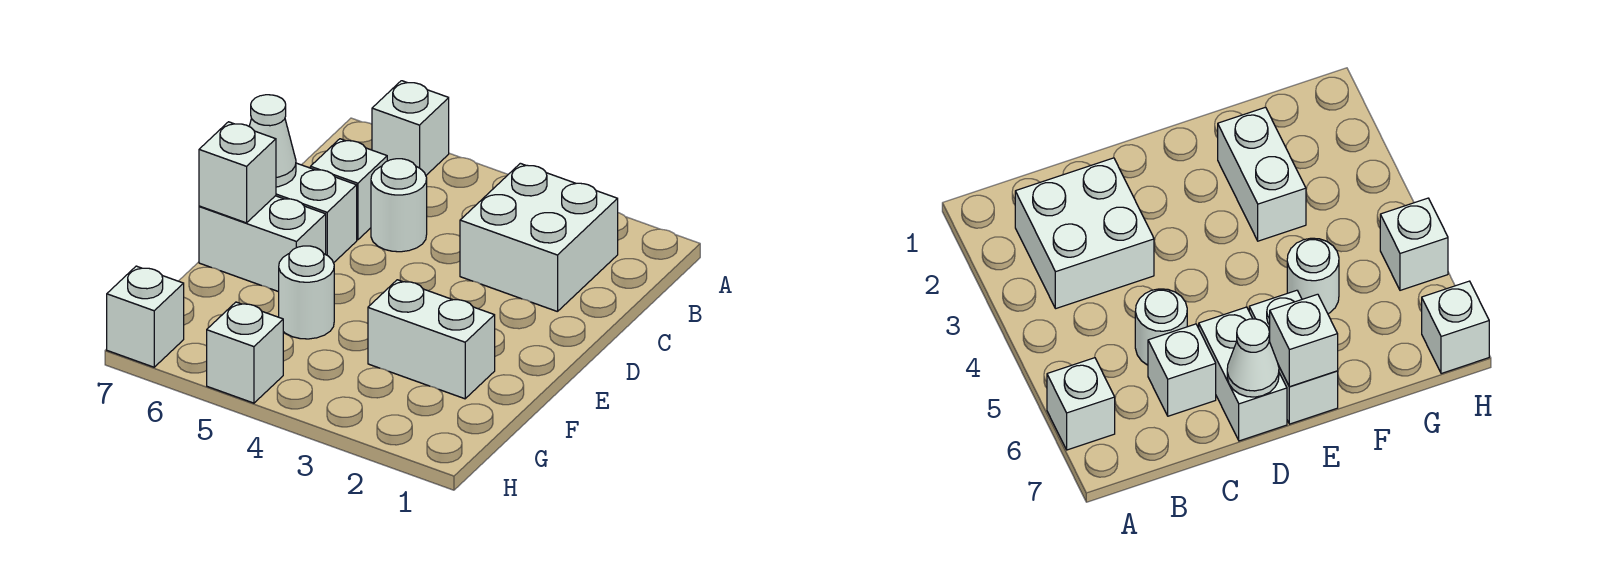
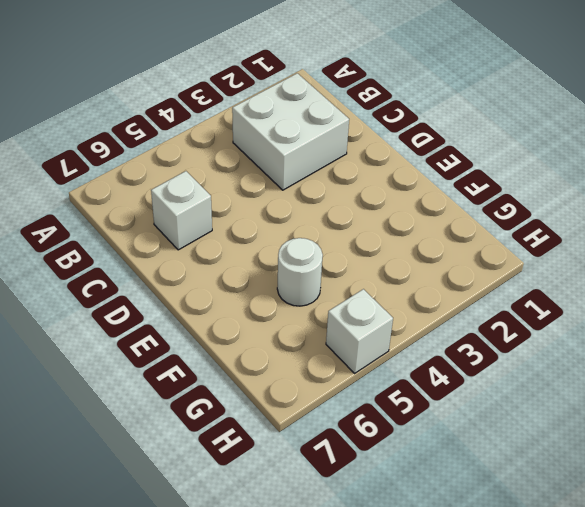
none -> white 1x1 brick [372,81,449,175]
none -> white 1x1 round brick [371,159,427,252]
none -> white 1x2 brick [276,163,357,263]

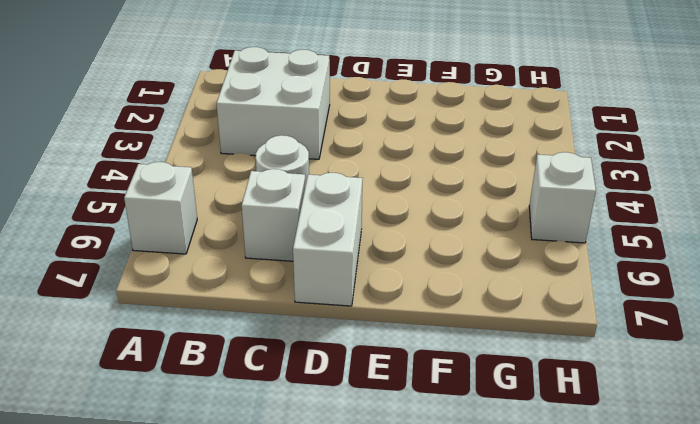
none -> white 1x2 brick [199,196,326,292]
none -> white 1x2 brick [368,280,495,399]
none -> white 1x1 round brick [279,246,334,339]

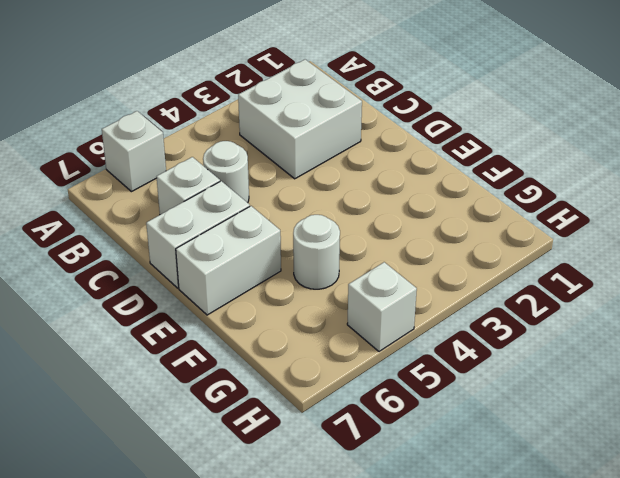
none -> white 1x2 brick [368,280,495,399]
none -> white 1x1 brick [107,266,184,367]
none -> white 1x1 cone [249,95,296,187]

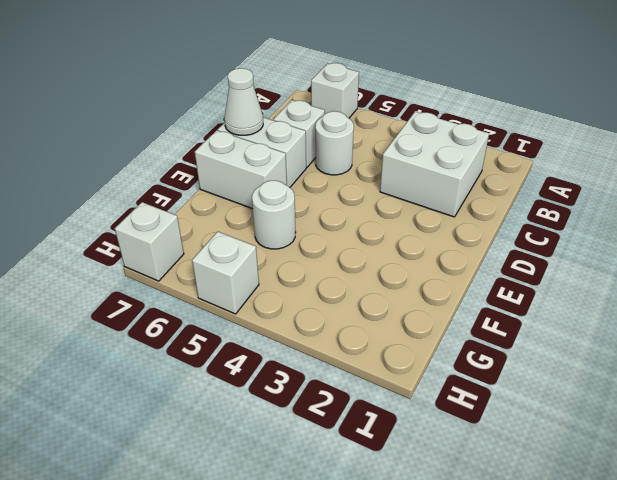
none -> white 1x2 brick [368,280,495,399]
none -> white 1x1 brick [199,122,276,223]

